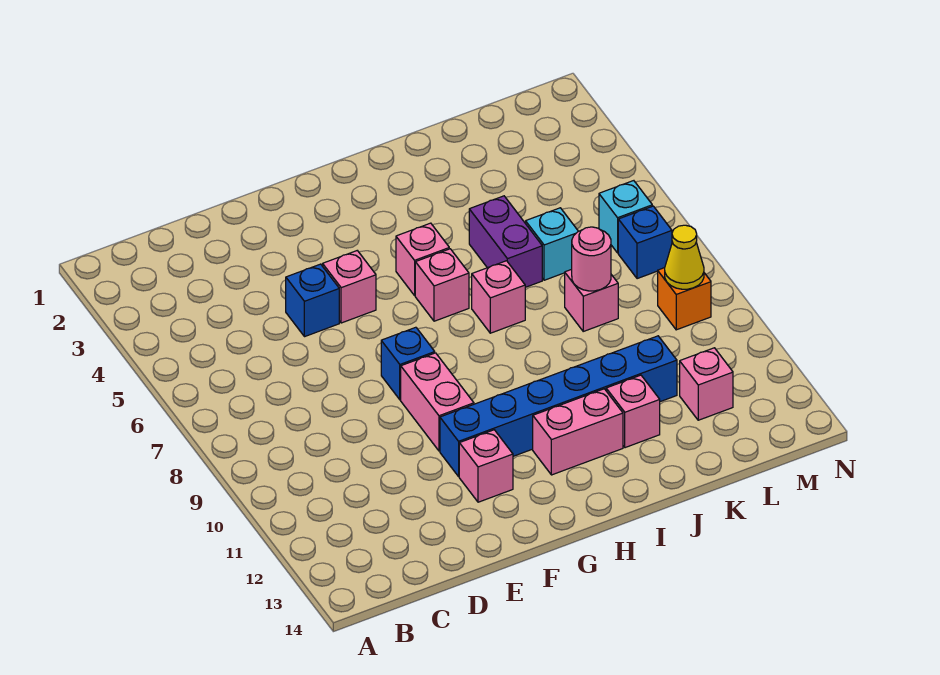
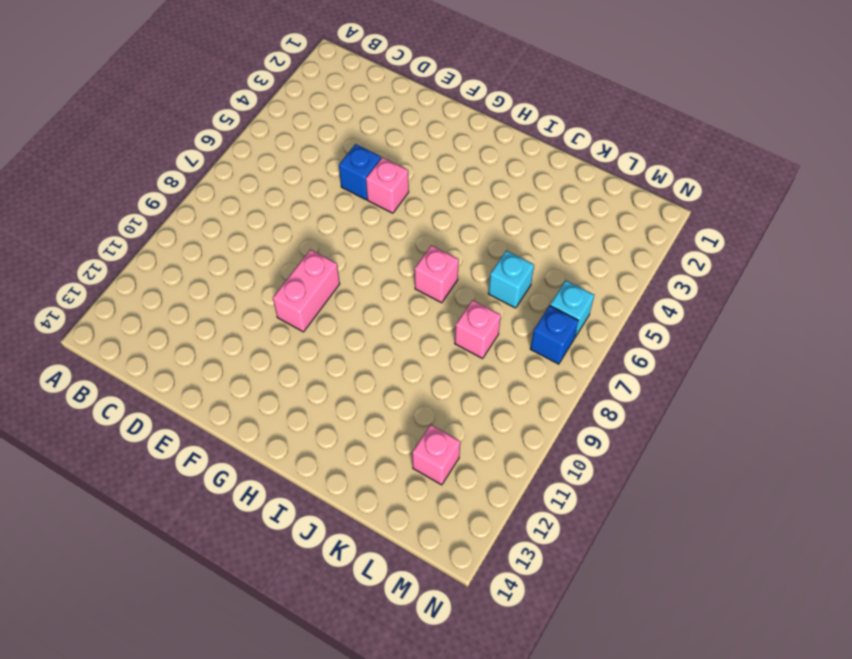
none -> blue 1x1 brick [381,327,435,400]
none -> blue 1x6 brick [440,336,677,476]
none -> pink 1x1 brick [459,430,513,502]

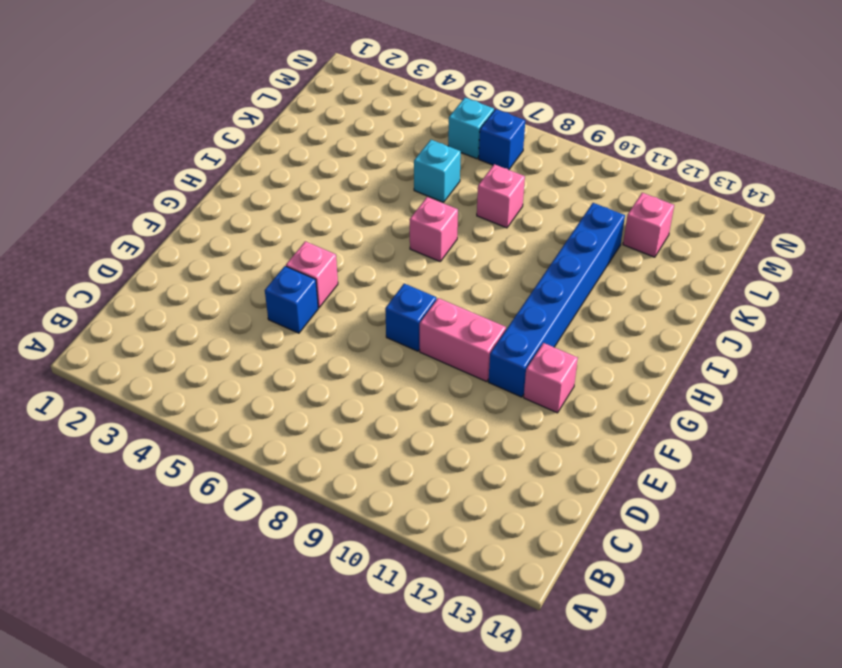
none -> pink 1x1 brick [396,223,449,295]
none -> pink 1x1 brick [415,249,469,321]
none -> pink 1x2 brick [533,389,623,475]

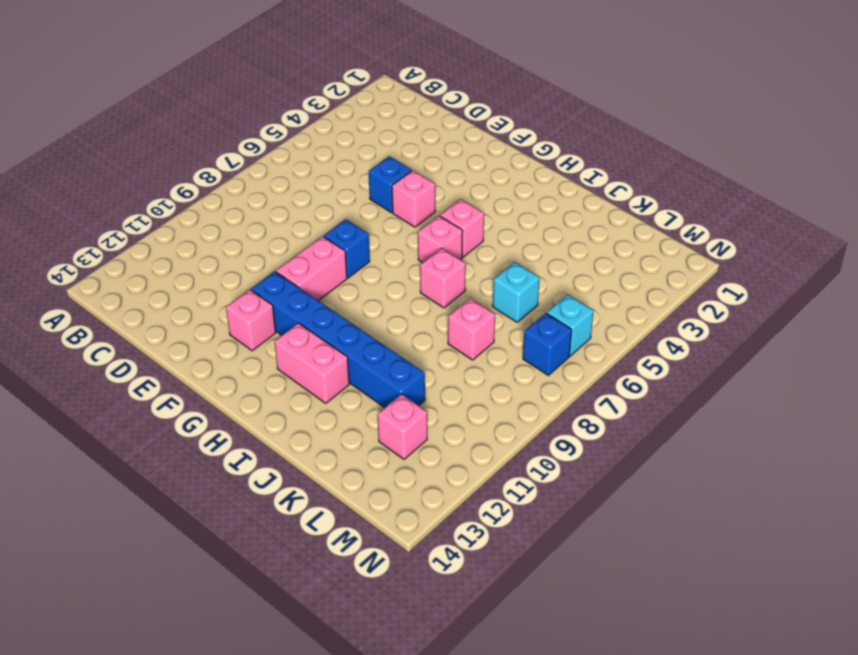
none -> purple 1x2 brick [469,196,542,287]
none -> pink 1x1 brick [606,375,660,448]
none -> orange 1x1 brick [658,268,711,330]

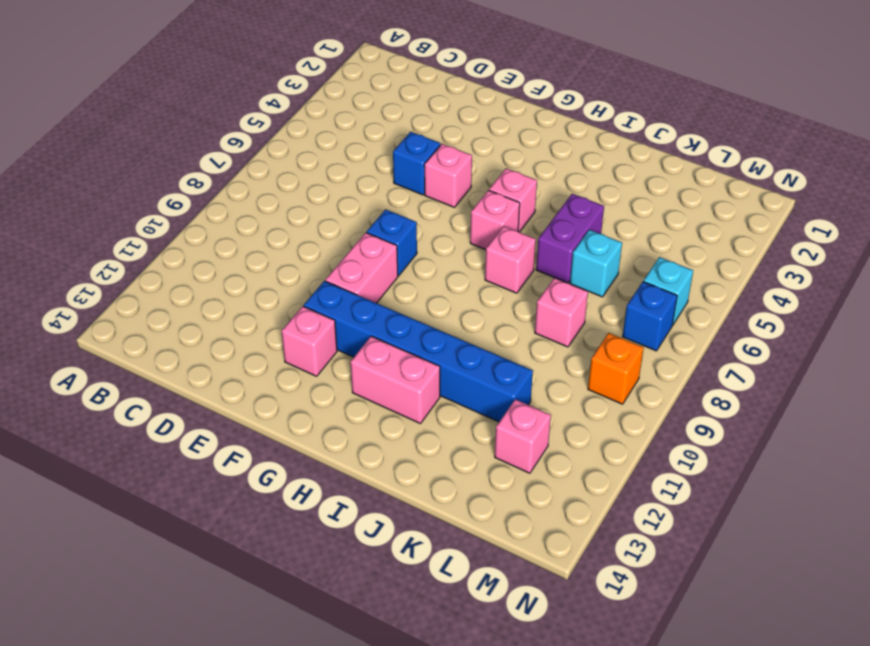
none -> pink 1x1 brick [606,375,660,448]
none -> pink 1x1 round brick [572,227,611,291]
none -> yellow 1x1 cone [665,225,704,289]

